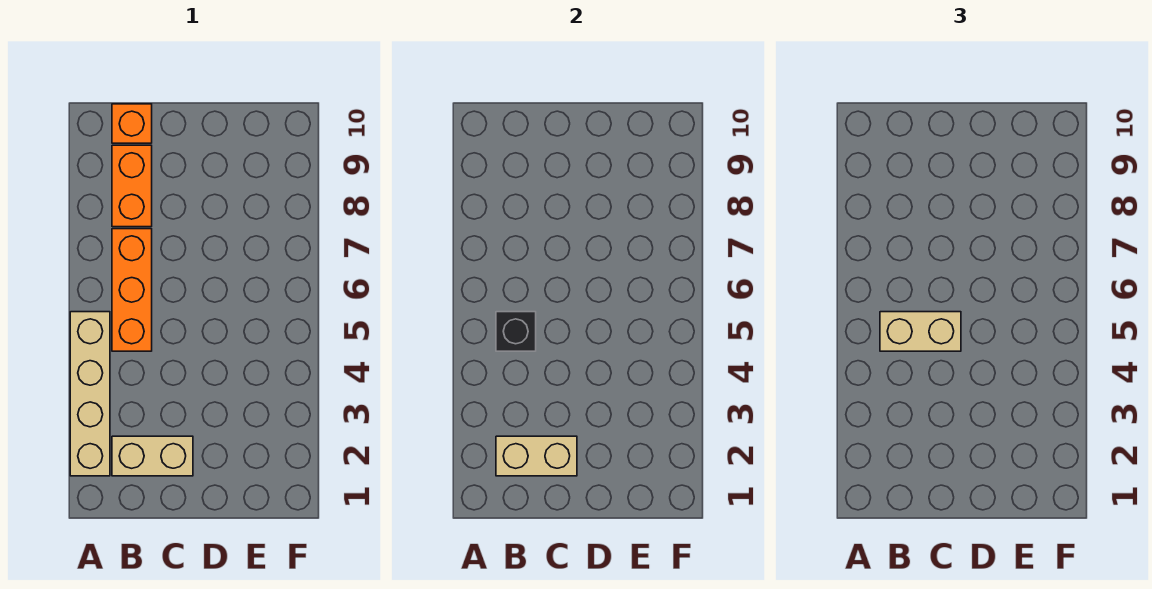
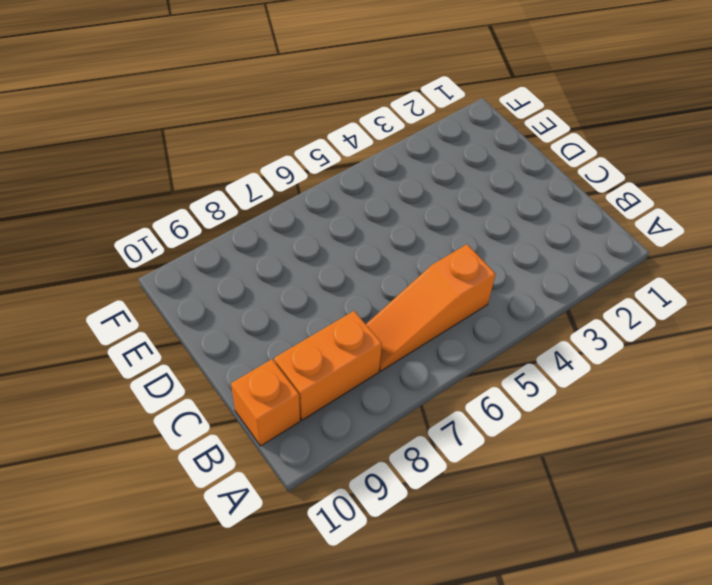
orange 1x3 slope [366,244,496,371] -> orange 1x3 brick [112,229,152,351]
none -> tan 1x4 brick [70,312,110,476]
none -> tan 1x2 brick [112,436,193,476]

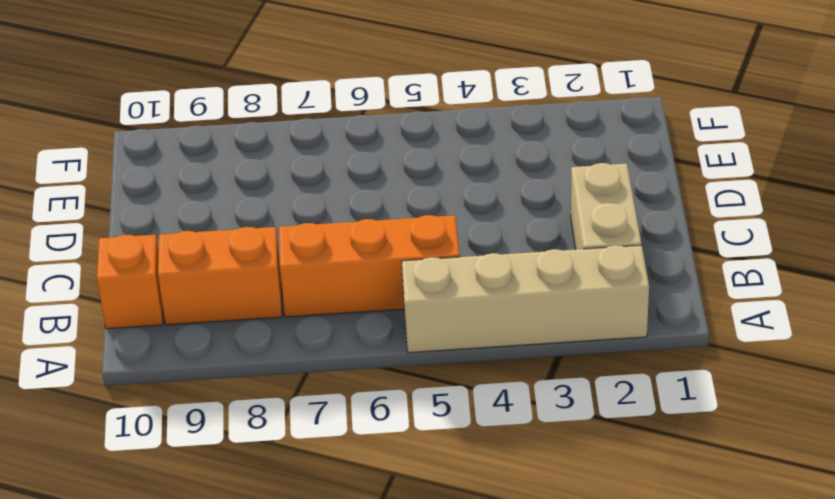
none -> tan 1x2 brick [496,436,577,476]
none -> black 1x1 brick [496,312,536,351]

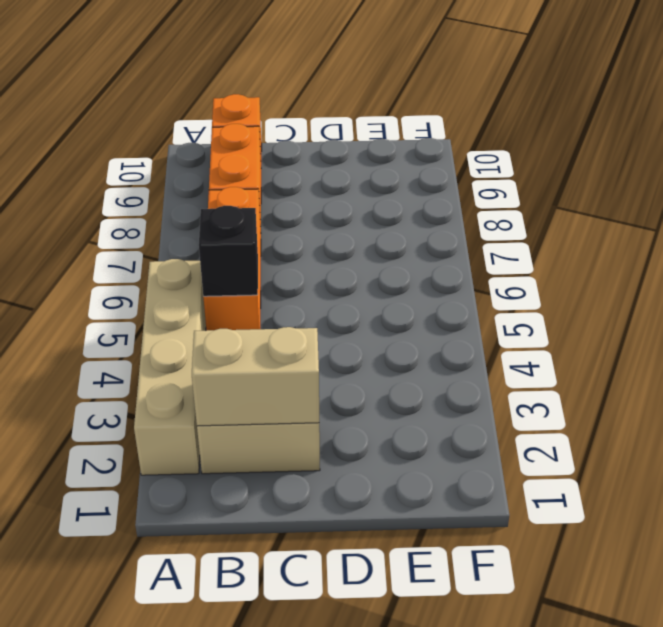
none -> tan 1x2 brick [880,312,961,351]

